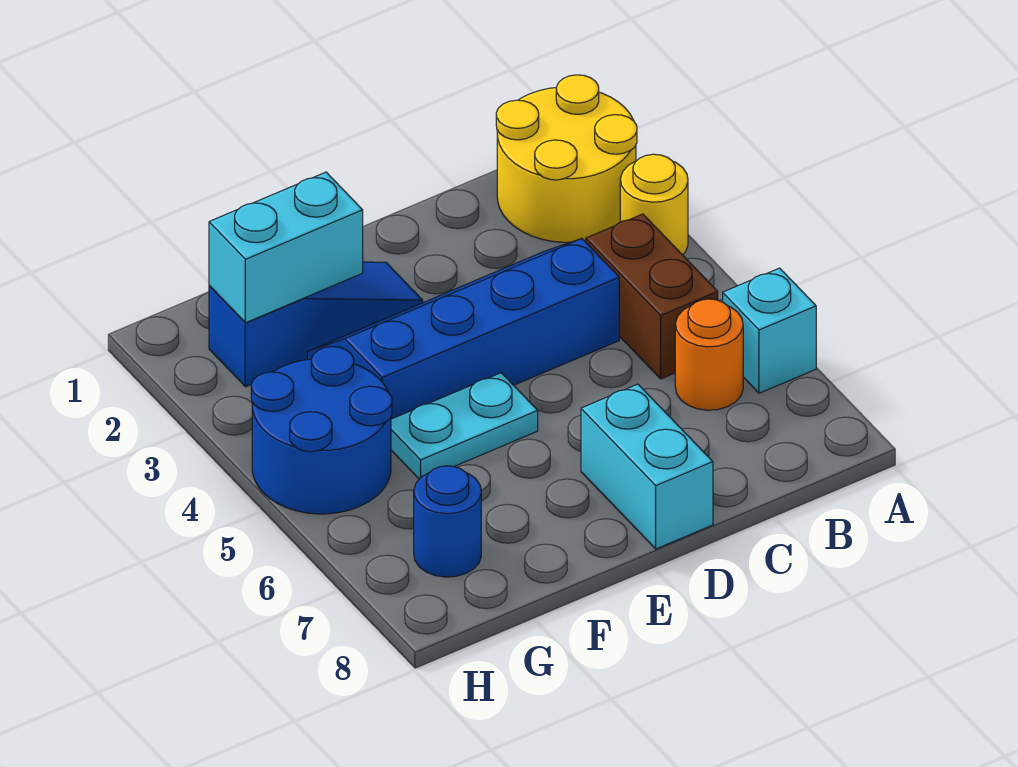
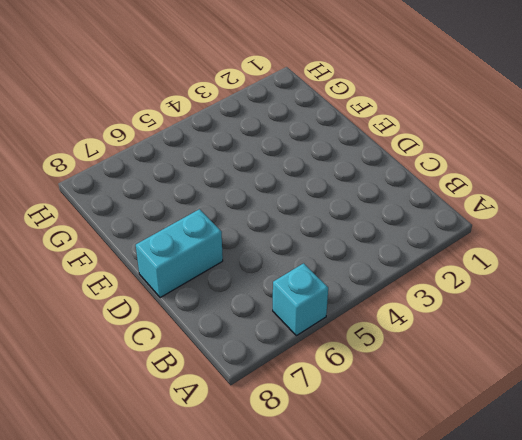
none -> yellow 2x2 round brick [496,75,637,242]
none -> yellow 1x1 round brick [620,154,688,255]
none -> brown 1x2 brick [586,214,718,379]

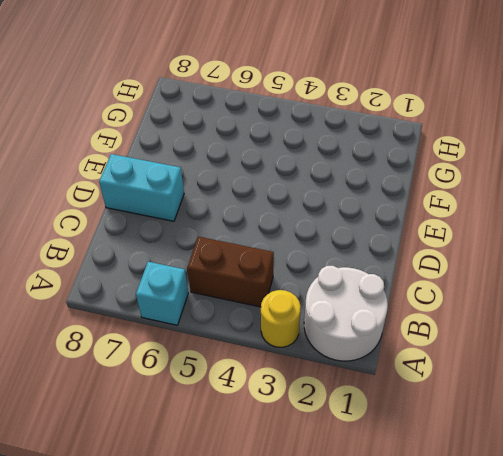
white 2x2 round brick [304,266,388,361] -> yellow 2x2 round brick [496,75,637,242]
none -> orange 1x1 round brick [675,299,743,410]
none -> blue 2x4 slope [307,239,619,419]
none -> blue 1x3 slope [209,262,423,387]

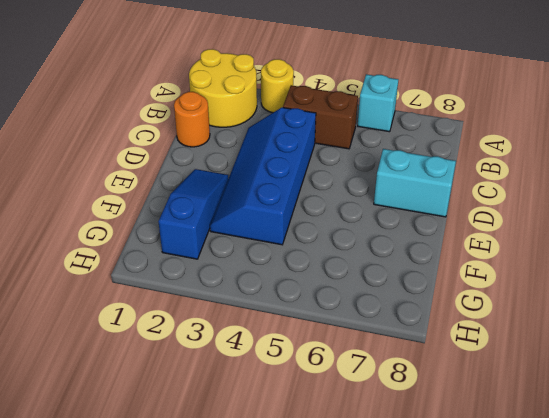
orange 1x1 round brick [174,92,210,147] -> orange 1x1 round brick moved to [675,299,743,410]
none -> cyan 1x2 plate [391,373,538,479]
none -> blue 2x2 round brick [251,347,392,514]
none -> blue 1x1 round brick [414,466,481,577]

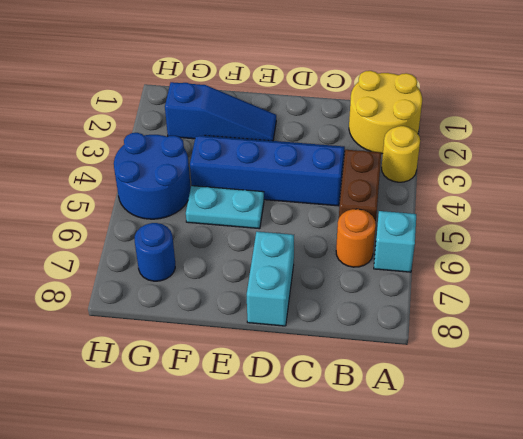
none -> cyan 1x2 brick [209,172,363,323]

